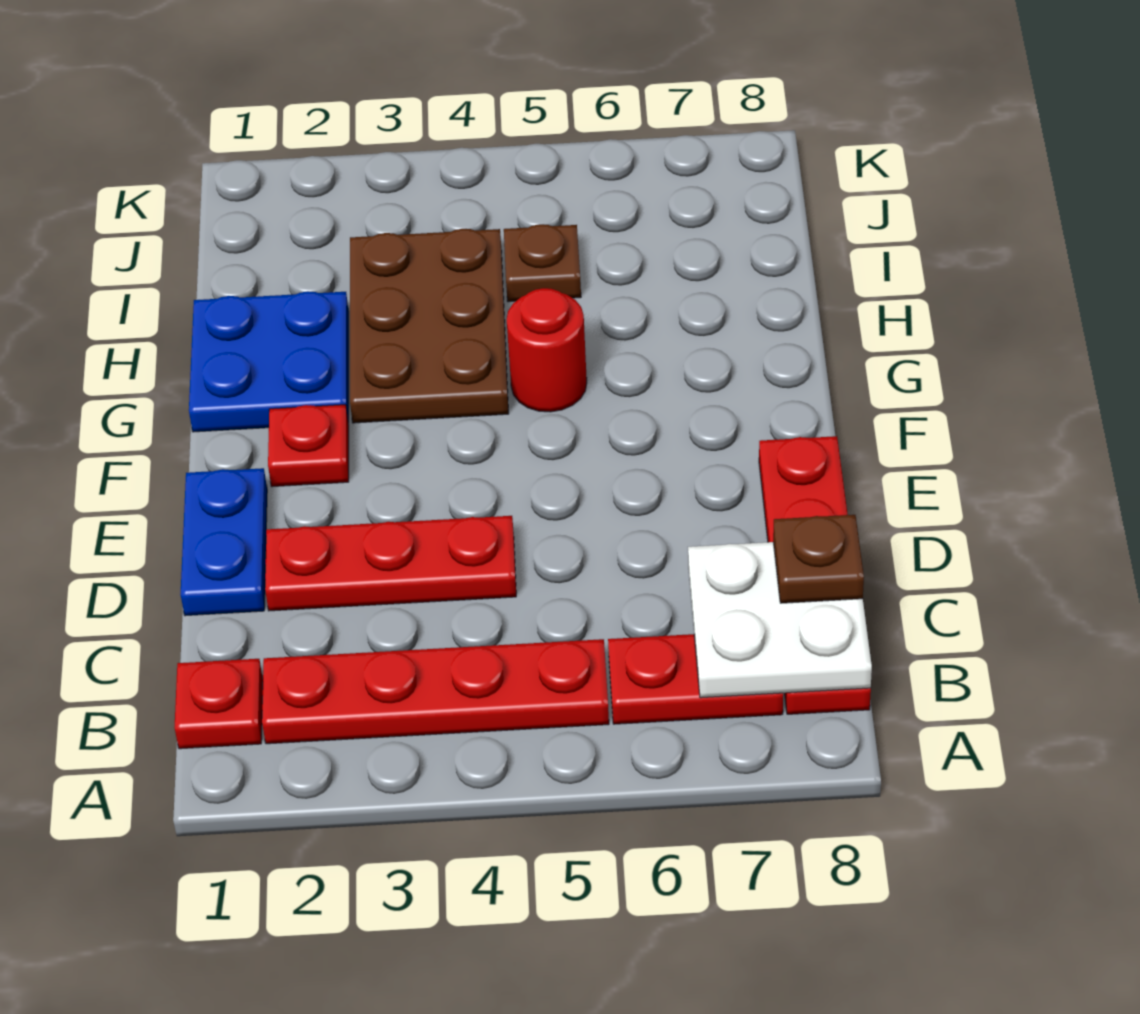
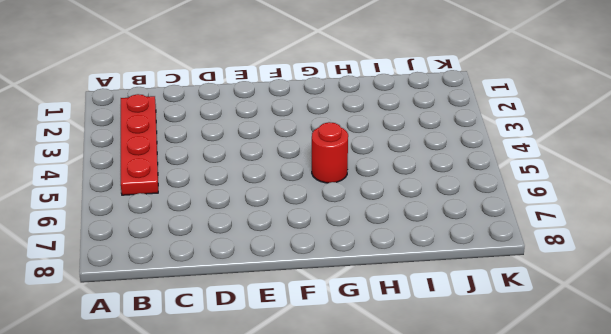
none -> red 1x1 plate [174,659,263,749]
none -> red 1x2 plate [608,634,783,724]
none -> red 1x4 plate [759,436,871,714]

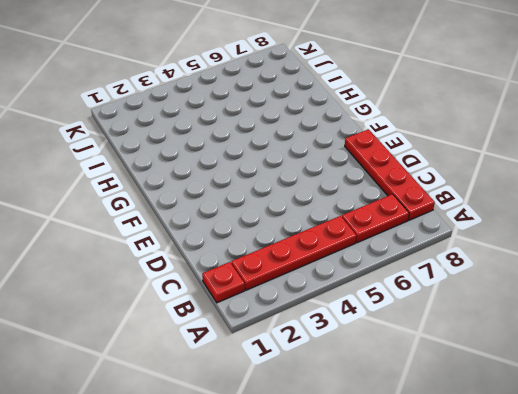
none -> blue 1x2 plate [181,468,267,616]
none -> red 1x3 plate [265,516,516,611]
none -> red 1x1 plate [268,405,349,487]

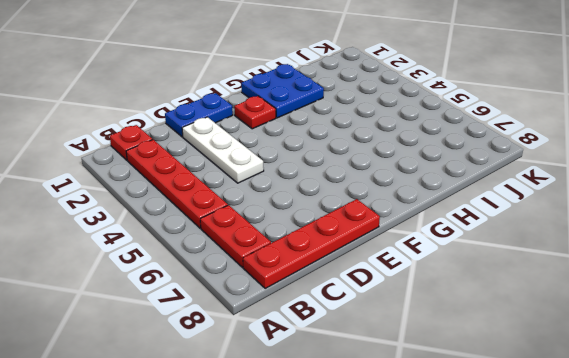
white 1x3 plate [182,117,264,183] -> red 1x3 plate [265,516,516,611]
none -> brown 2x3 plate [350,229,509,423]
none -> red 1x1 round brick [507,288,587,412]
none -> brown 1x1 plate [504,224,581,302]

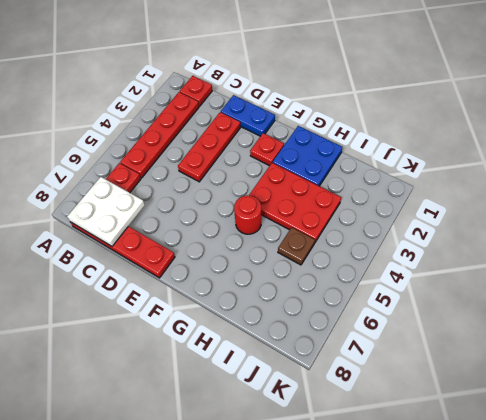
red 2x3 plate [249,163,341,243] -> brown 2x3 plate [350,229,509,423]
none -> brown 1x1 plate [773,515,864,603]

